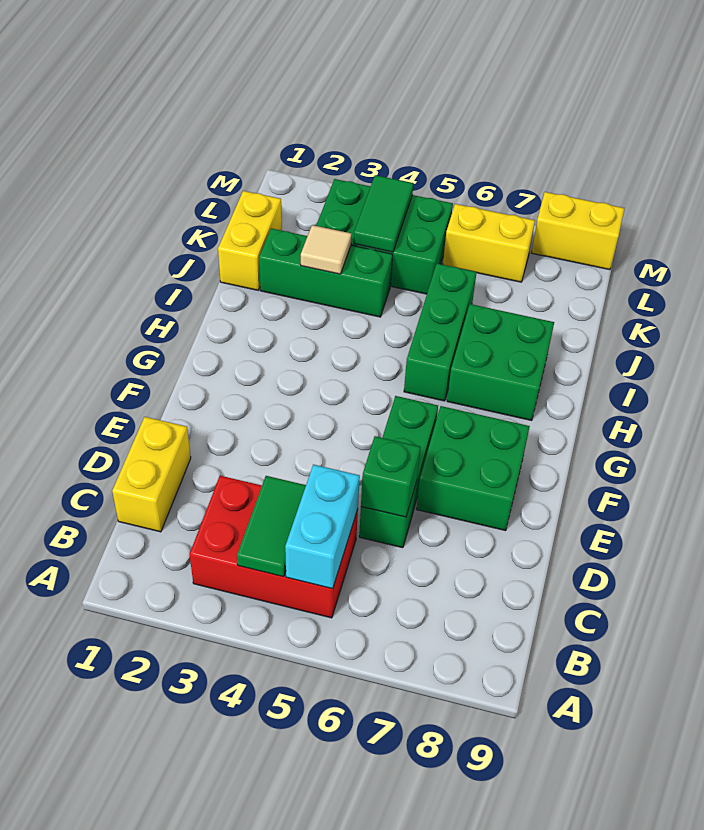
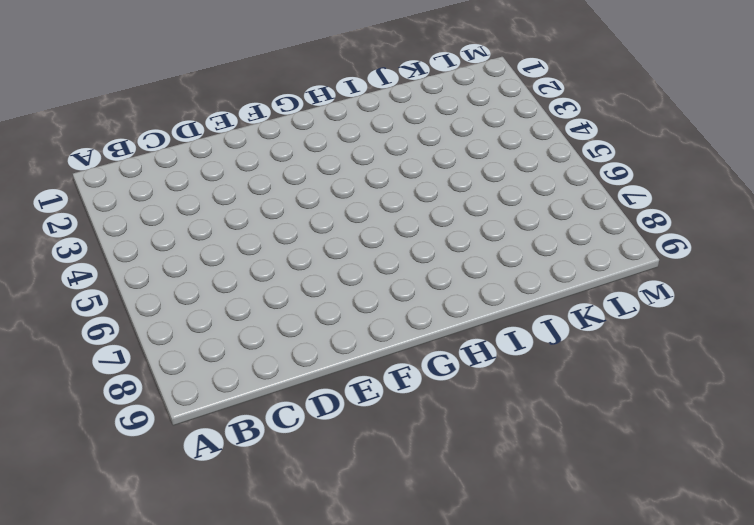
none -> red 2x3 brick [190,476,358,618]
none -> yellow 1x2 brick [112,417,191,532]
none -> green 1x3 brick [359,396,438,548]

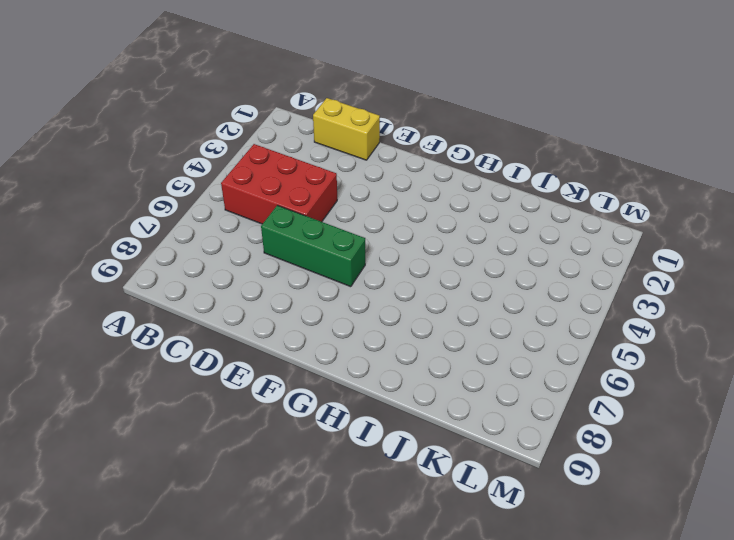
red 2x3 brick [221,144,337,224] -> red 2x3 brick turned to [190,476,358,618]
none -> green 2x2 brick [416,406,530,531]
none -> green 1x3 brick [404,264,477,401]
none -> green 2x2 brick [447,304,554,421]

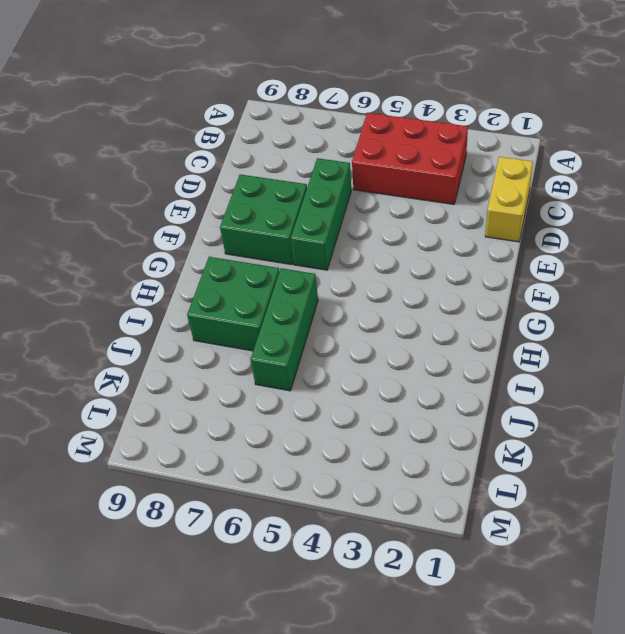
none -> yellow 1x2 brick [218,191,282,290]
none -> green 1x3 brick [259,228,393,317]
none -> green 2x3 brick [316,179,453,294]

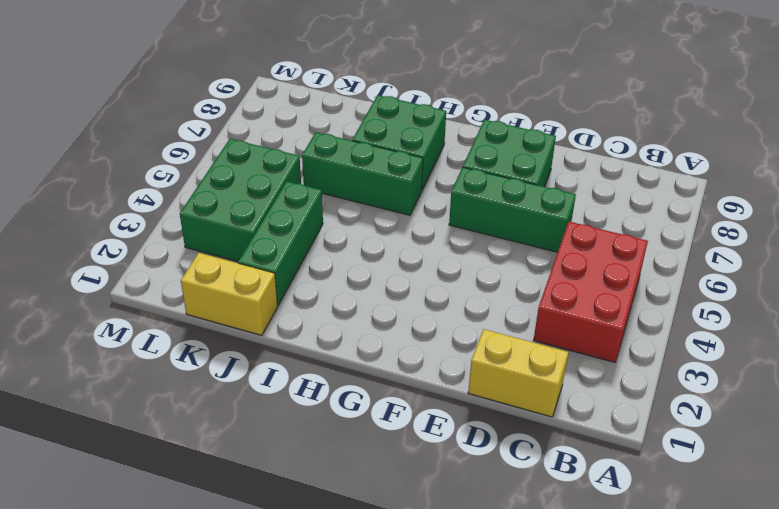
none -> yellow 1x2 brick [443,204,535,282]
none -> yellow 1x2 brick [531,192,624,270]
none -> green 1x2 tile [237,476,306,577]

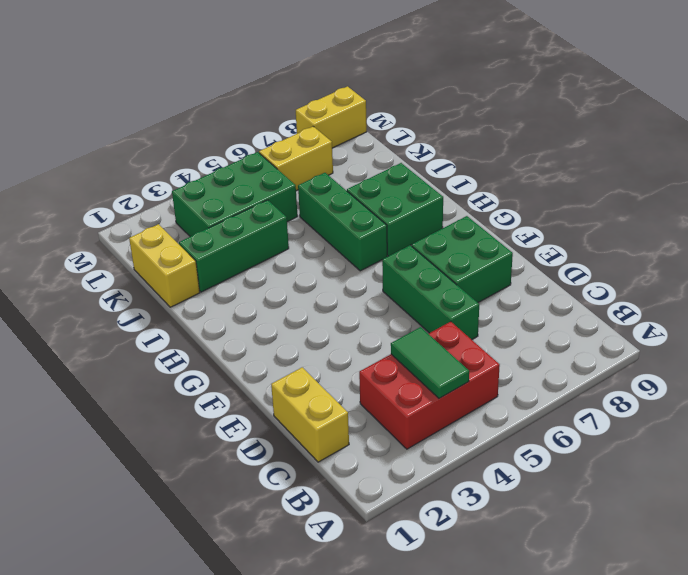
none -> cyan 1x2 brick [285,464,360,589]
none -> green 1x1 brick [361,436,420,517]
none -> tan 1x1 tile [301,225,351,274]

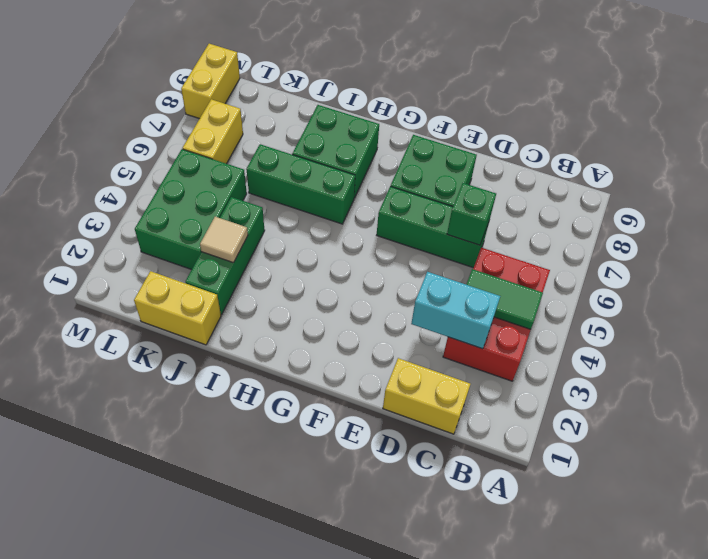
cyan 1x2 brick [411,272,500,349] -> cyan 1x2 brick moved to [285,464,360,589]
none -> green 1x2 tile [354,175,413,252]

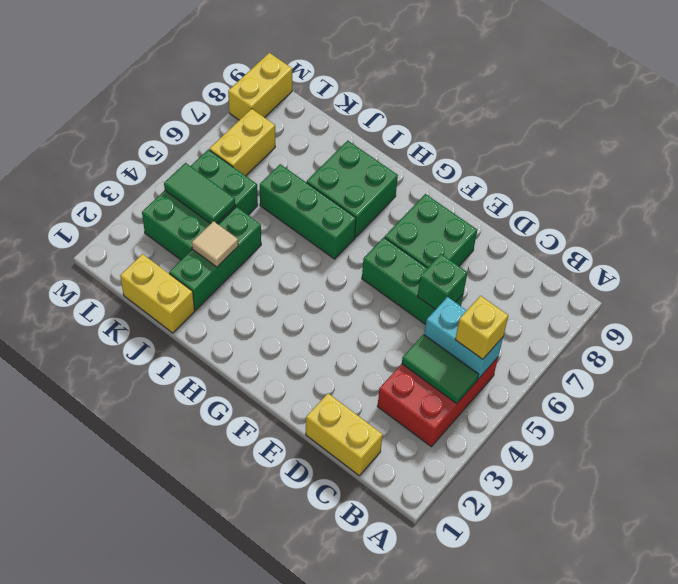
yellow 1x1 brick [455,296,508,359] -> none

